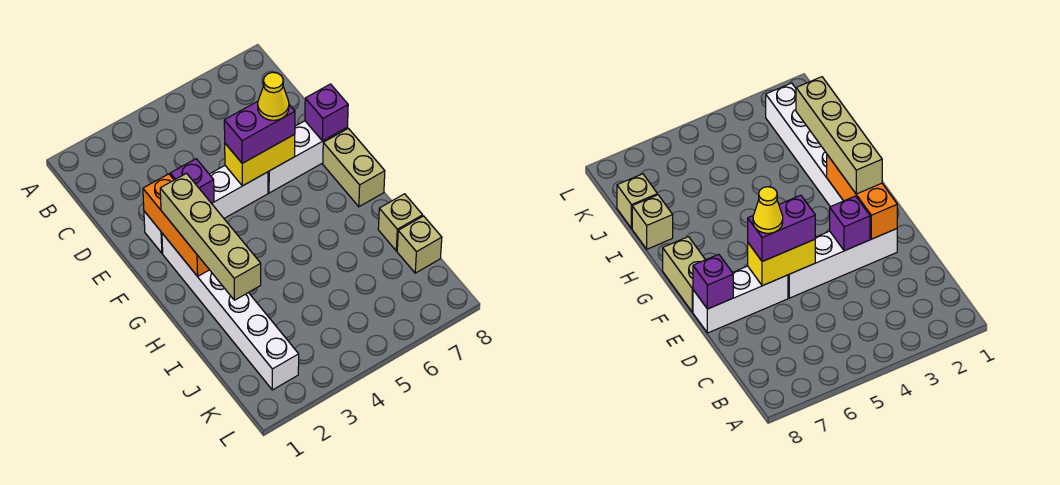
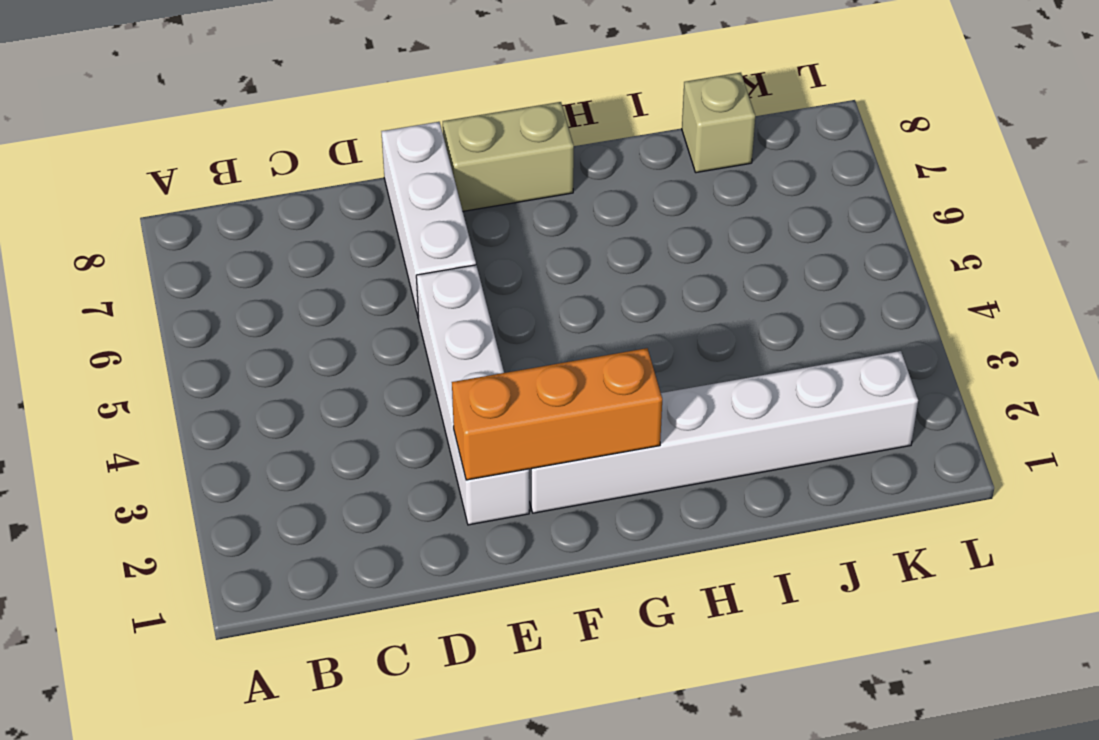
none -> tan 1x1 brick [378,194,423,251]
none -> purple 1x1 brick [170,159,214,203]
none -> yellow 1x2 brick [225,134,295,186]

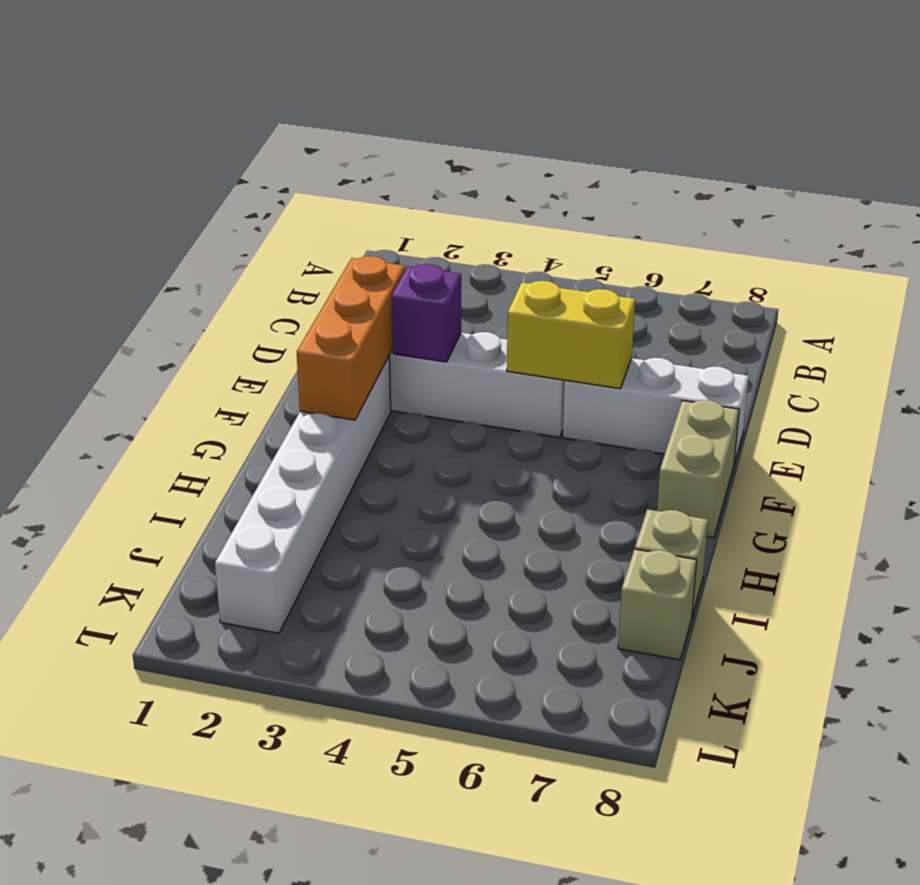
none -> purple 1x1 brick [305,84,348,141]
none -> purple 1x2 brick [224,101,295,163]
none -> tan 1x4 brick [160,173,261,300]

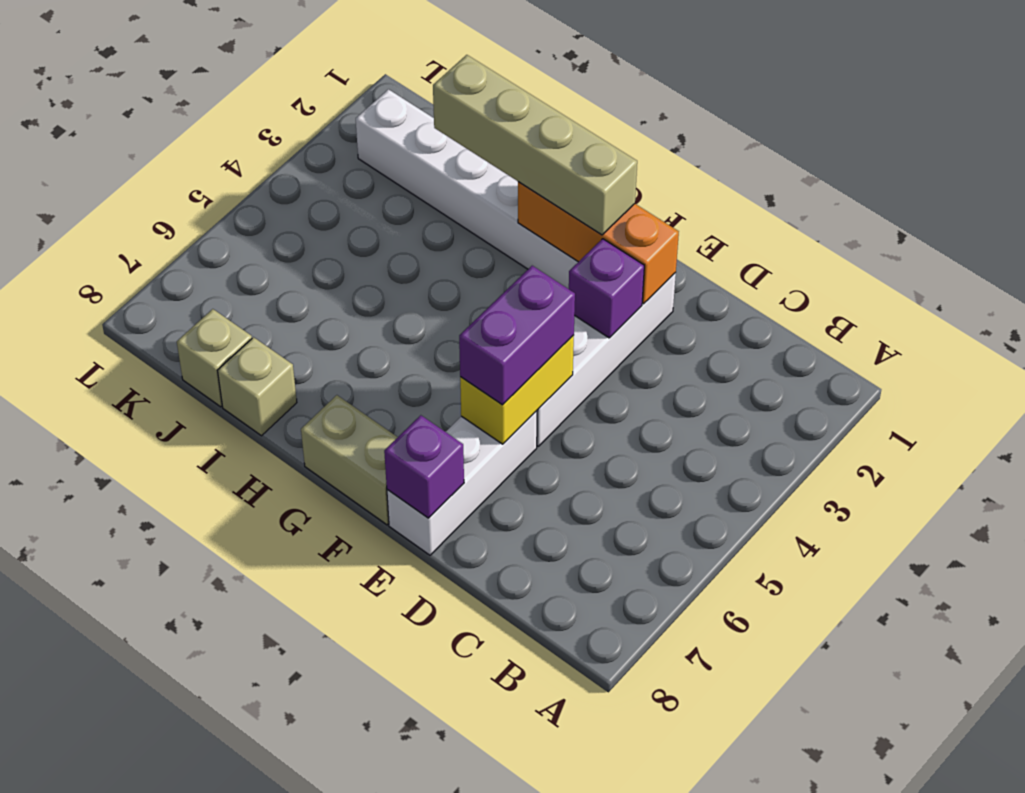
none -> yellow 1x1 cone [258,72,289,120]

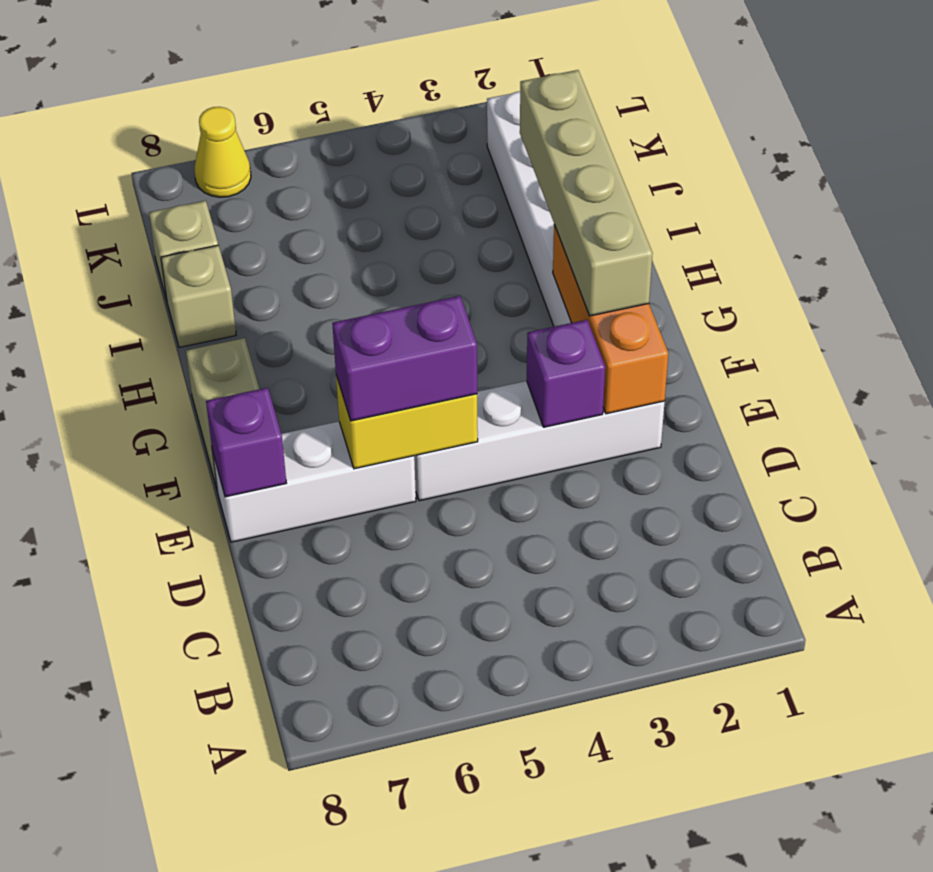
yellow 1x1 cone [194,107,251,197] -> yellow 1x1 cone moved to [258,72,289,120]

